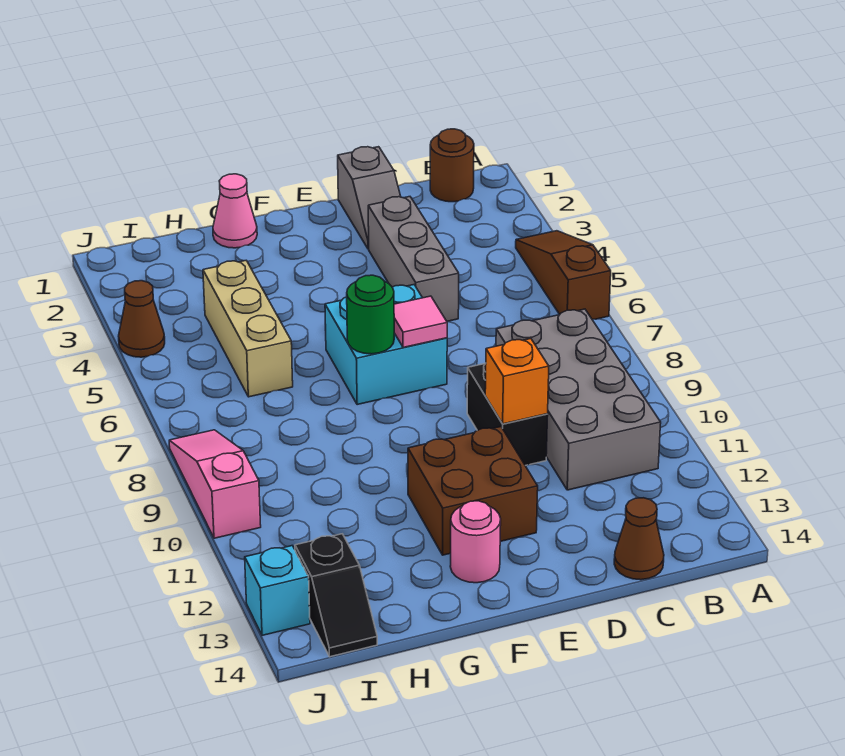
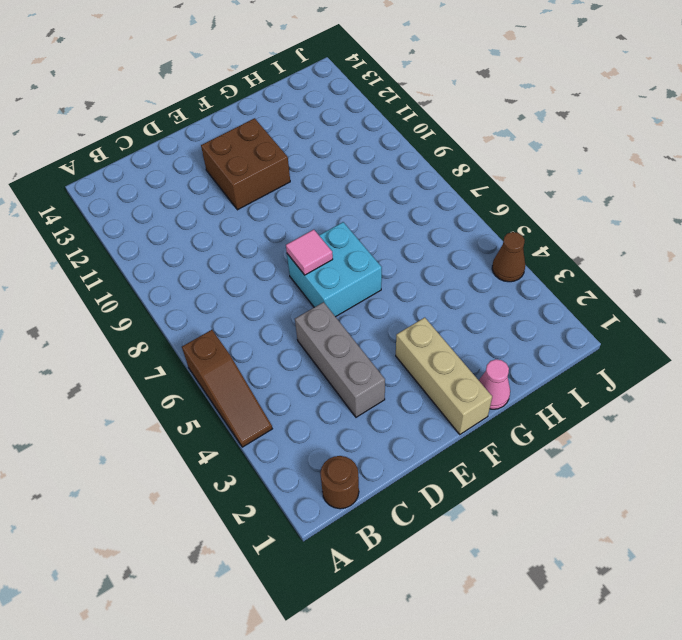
tan 1x3 brick [396,318,492,434] -> tan 1x3 brick moved to [203,261,293,397]
none -> grey 2x4 brick [496,309,661,490]
none -> brown 1x1 cone [614,498,664,580]
none -> grey 1x2 slope [338,147,401,249]

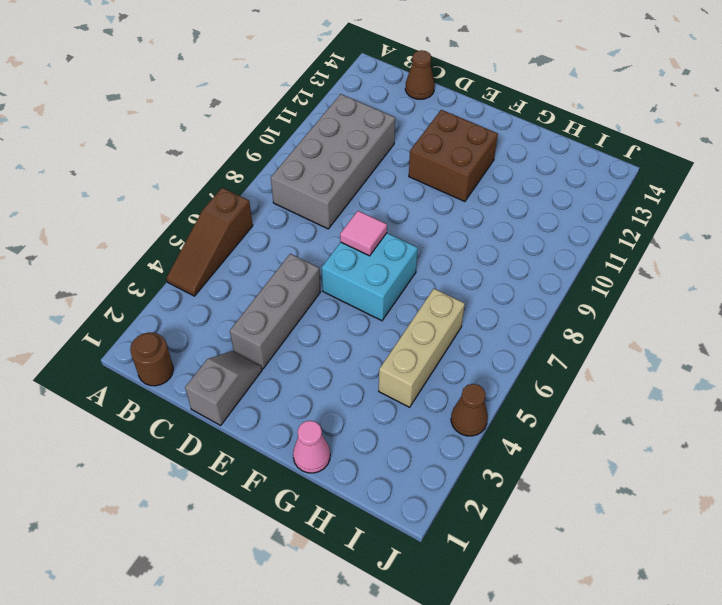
none -> black 1x2 brick [467,363,548,466]
none -> pink 1x1 round brick [450,501,501,583]
none -> black 1x2 slope [295,534,377,657]

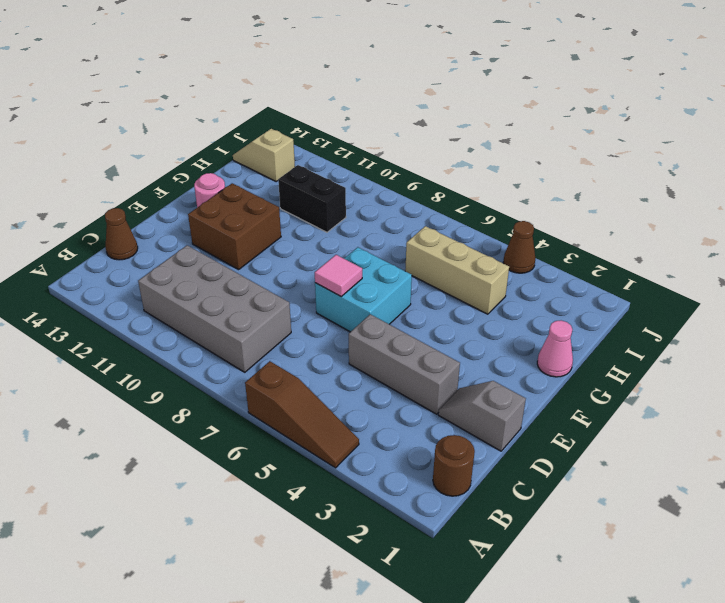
black 1x2 brick [278,165,346,232] -> black 1x2 brick moved to [467,363,548,466]
tan 1x2 slope [233,129,295,181] -> black 1x2 slope [295,534,377,657]
none -> pink 1x3 slope [169,430,261,538]
none -> cyan 1x1 brick [245,546,310,635]
none -> orange 1x1 brick [485,339,549,424]

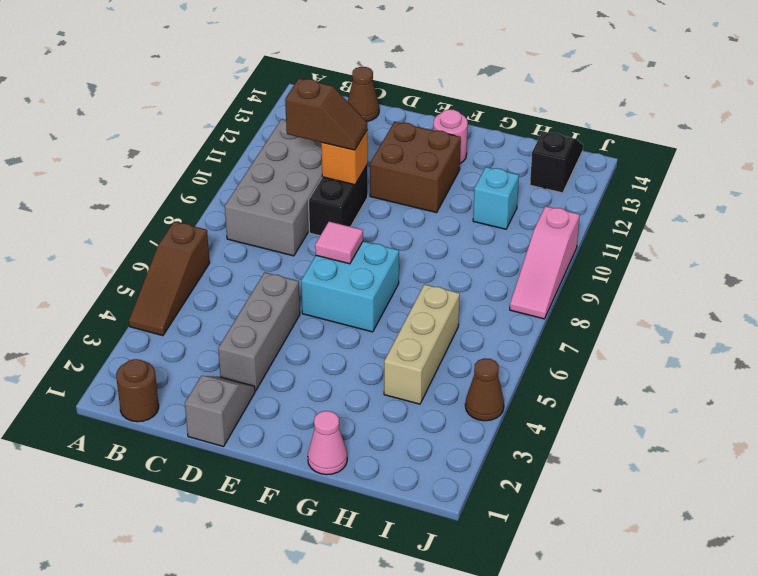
brown 1x2 slope [285,78,367,150] -> none
cyan 1x1 brick [473,167,519,229] -> cyan 1x1 brick moved to [245,546,310,635]
none -> green 1x1 round brick [347,275,394,354]

